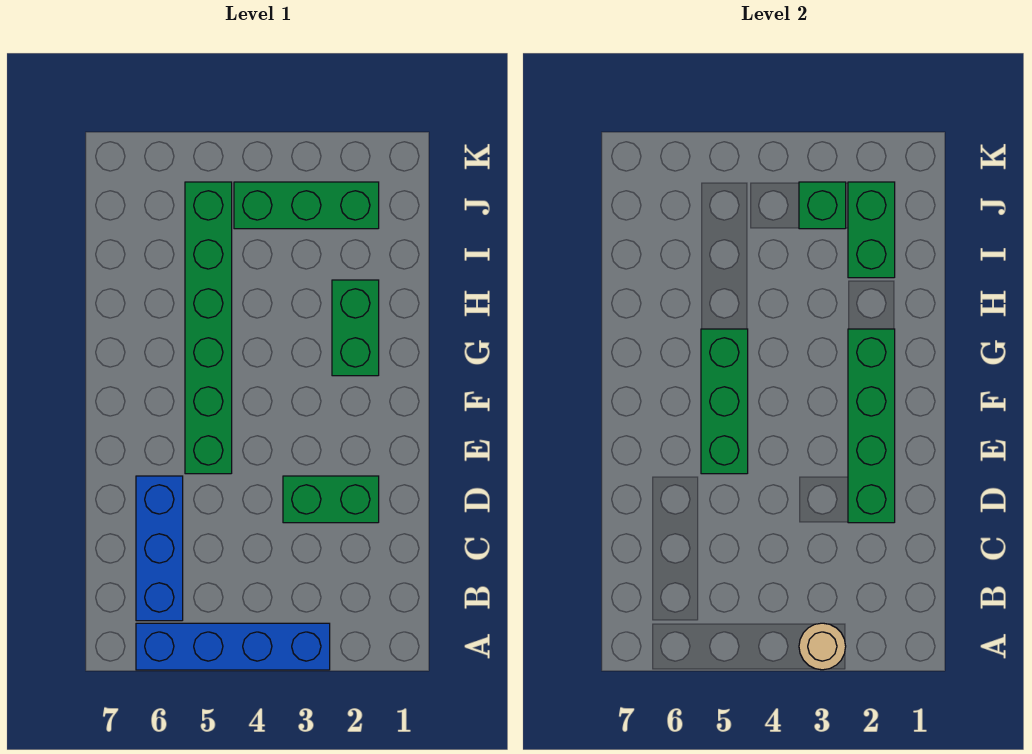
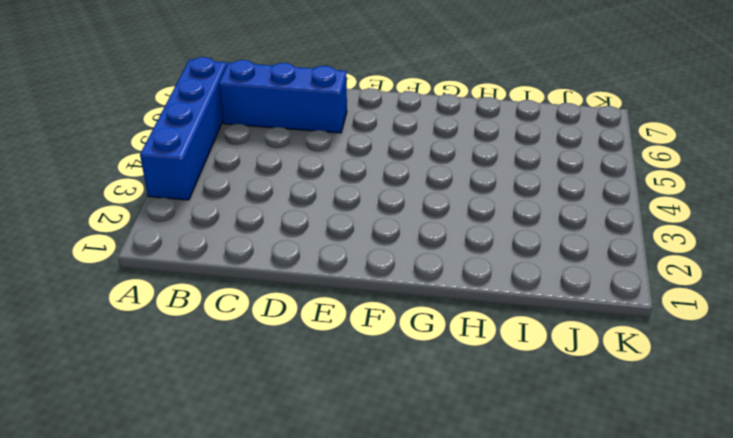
none -> green 1x2 brick [283,476,379,523]
none -> green 1x6 brick [185,182,232,474]

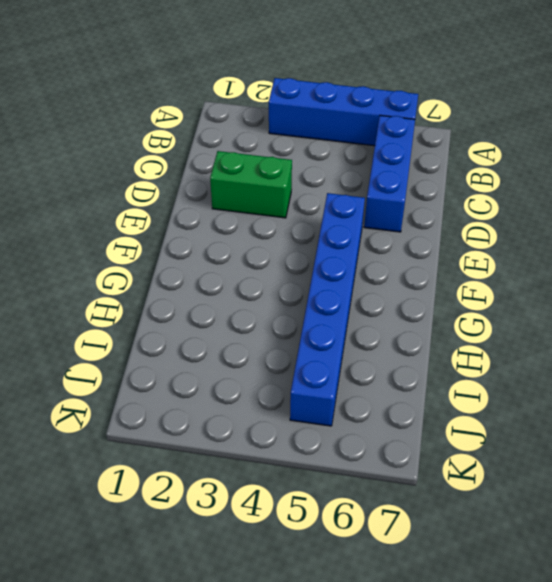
blue 1x6 brick [290,193,365,426] -> green 1x6 brick [185,182,232,474]
none -> green 1x2 brick [332,280,379,376]
none -> green 1x3 brick [234,182,379,229]

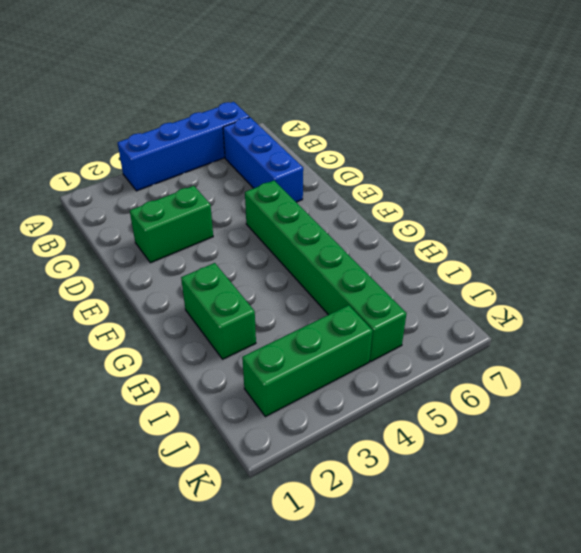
none -> tan 1x1 round brick [799,623,846,670]
none -> green 1x4 brick [848,329,895,523]

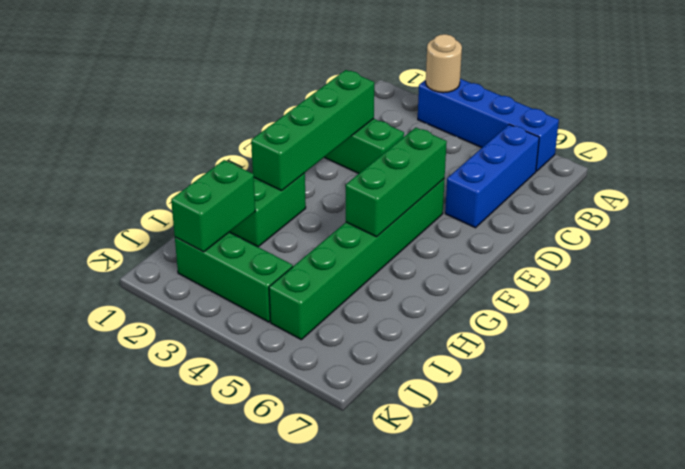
none -> green 1x1 brick [799,182,846,229]

